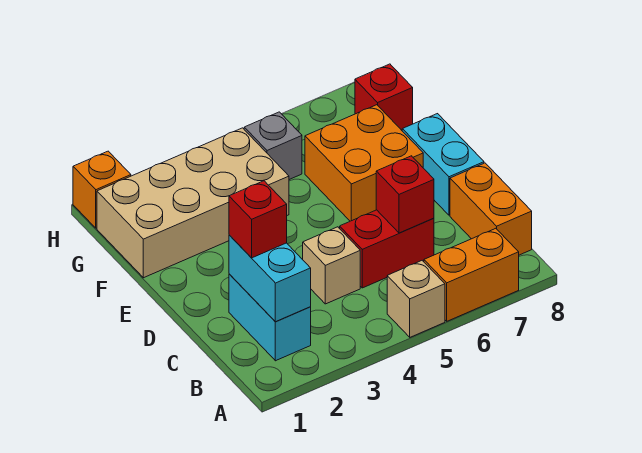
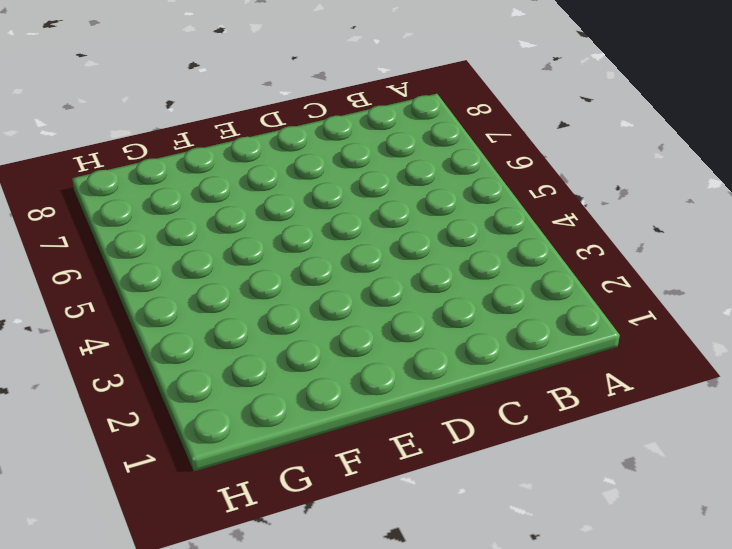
none -> tan 1x1 brick [387,261,445,337]
none -> orange 1x2 brick [424,228,519,321]
none -> cyan 1x2 brick [229,274,311,361]

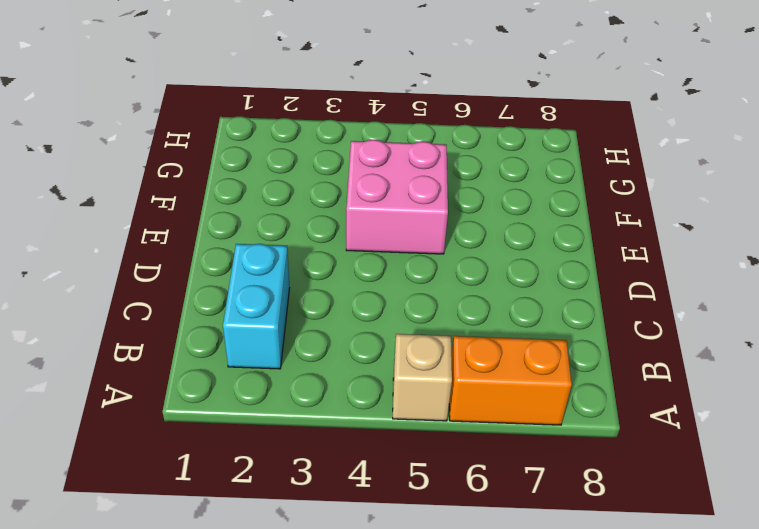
pink 2x2 brick [346,140,448,254] -> tan 2x4 brick [97,128,289,278]
none -> orange 1x2 brick [450,163,532,255]
none -> tan 1x1 brick [303,227,360,304]
none -> red 1x2 brick [340,210,434,288]

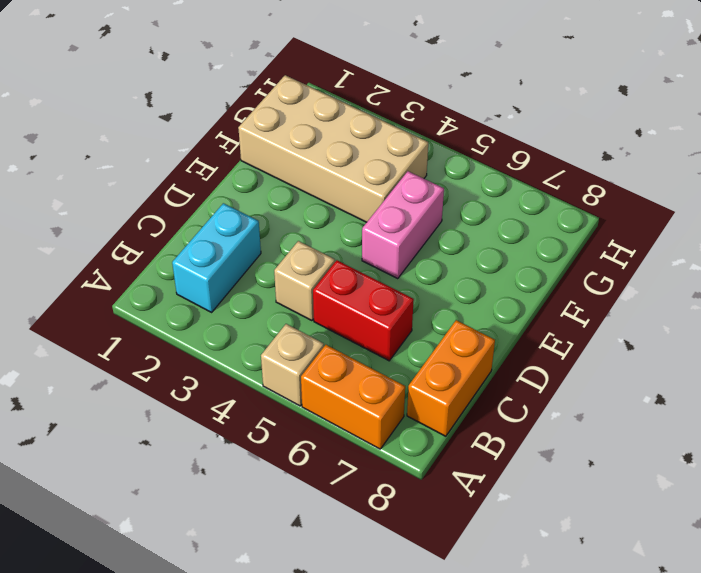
pink 1x2 brick [362,171,444,279] -> none
none -> cyan 1x2 brick [402,114,484,215]
none -> orange 2x2 brick [305,105,423,221]
none -> grey 1x1 brick [244,112,302,180]

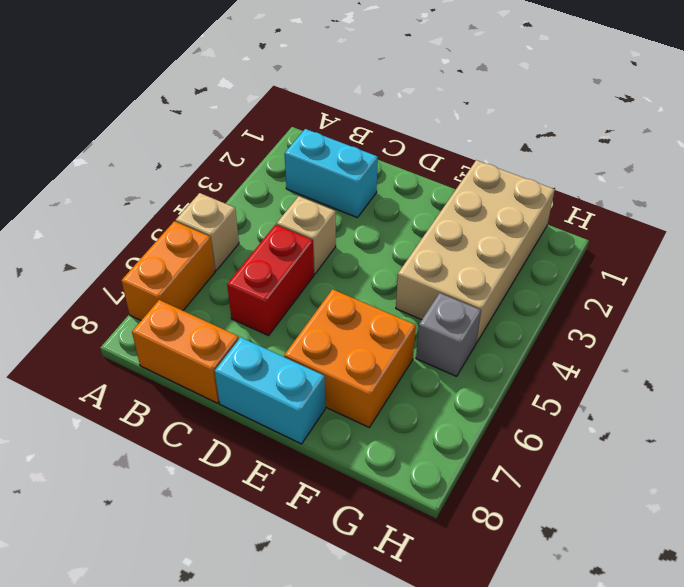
none -> red 1x1 brick [355,64,413,130]
none -> orange 1x1 brick [73,151,131,228]
none -> cyan 1x2 brick [229,235,311,322]

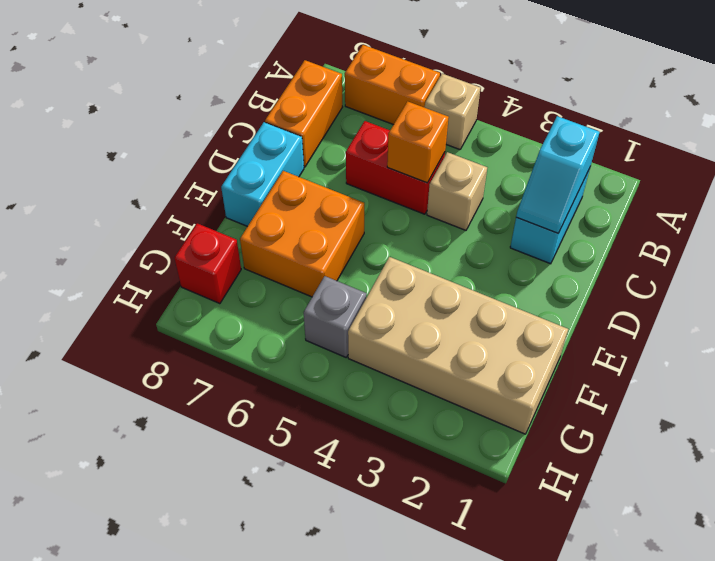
cyan 1x2 slope [516,116,599,233] -> cyan 1x2 brick [229,235,311,322]
orange 1x1 brick [387,101,449,183] -> orange 1x1 brick moved to [73,151,131,228]
none -> red 1x1 brick [376,156,434,233]
none -> red 1x1 brick [229,181,287,258]

